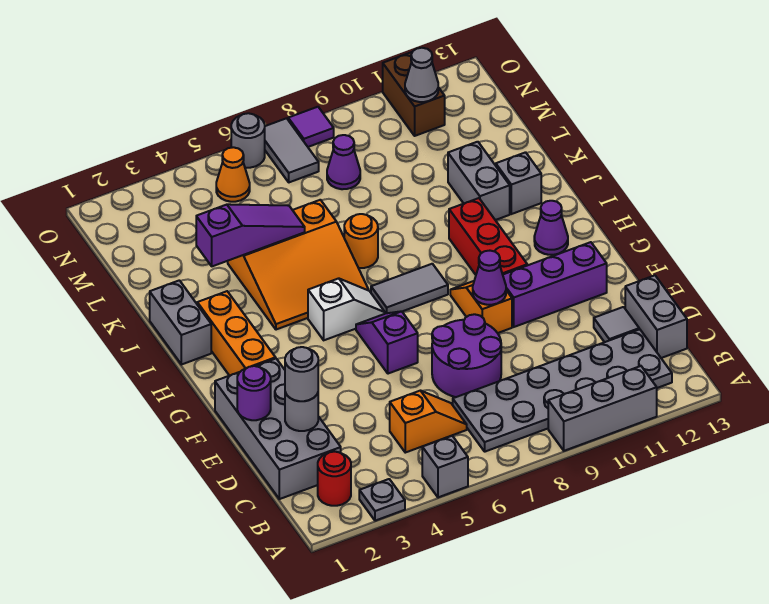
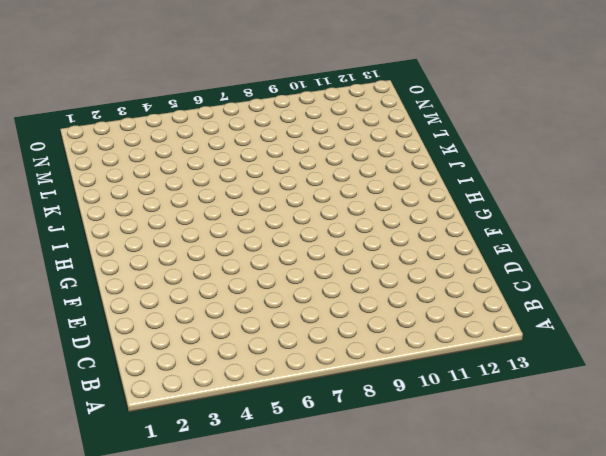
none -> grey 1x1 plate [359,479,405,521]
none -> grey 1x1 brick [422,436,468,497]
none -> grey 1x3 brick [548,366,657,451]
none -> red 1x1 round brick [318,452,351,506]

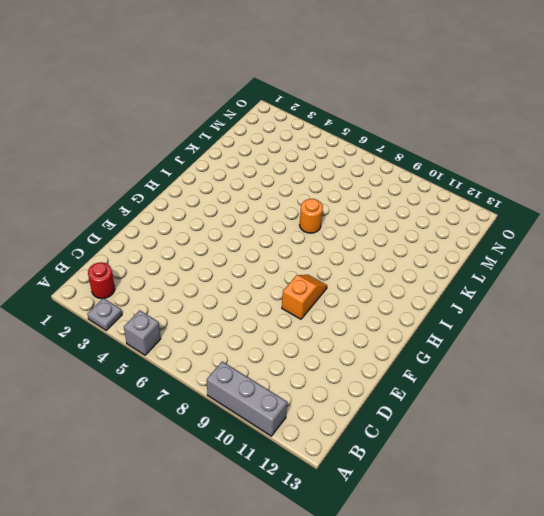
none -> grey 2x6 plate [453,329,672,452]
none -> grey 2x4 brick [215,359,341,499]
none -> orange 1x2 slope [390,391,467,453]
none -> grey 1x2 brick [625,275,687,358]

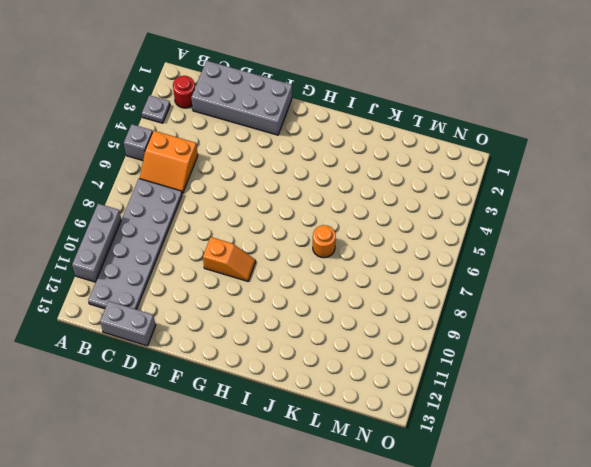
orange 2x2 slope [140,131,198,194] -> orange 1x2 slope [390,391,467,453]
none -> purple 2x2 round brick [432,314,501,397]
none -> grey 1x1 tile [594,307,639,342]
none -> purple 1x2 slope [356,311,418,374]
none -> purple 1x3 brick [503,242,607,327]

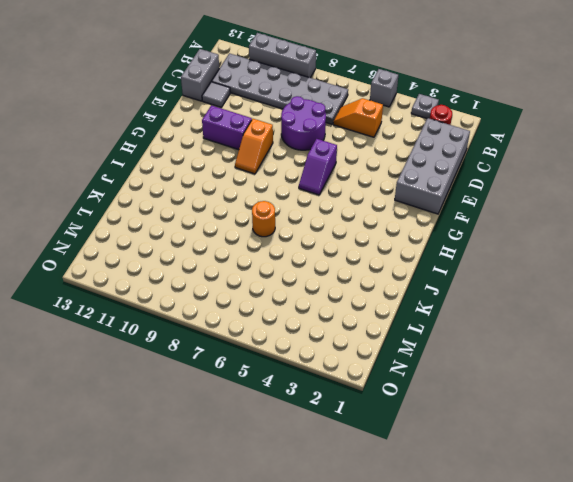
purple 1x2 brick [202,105,252,150] -> purple 1x3 brick [503,242,607,327]
none -> orange 1x3 brick [197,291,276,376]
none -> red 1x3 brick [449,198,527,275]
none -> white 1x2 slope [308,278,385,340]
none -> grey 1x2 tile [371,264,448,314]

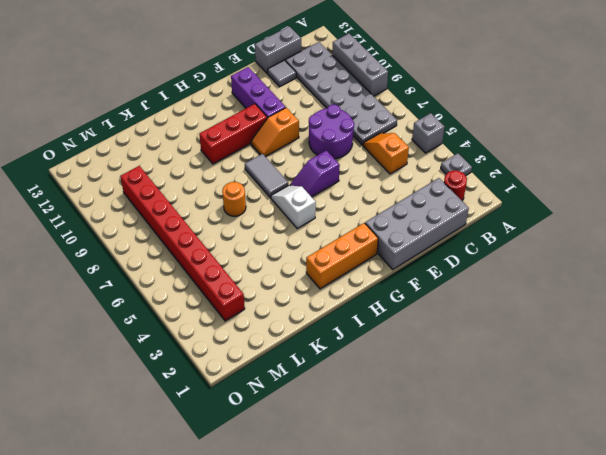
red 1x8 brick [120,166,245,321] -> purple 1x1 cone [327,135,360,189]
none -> purple 1x1 cone [534,201,568,255]
none -> grey 1x2 brick [150,280,211,365]
none -> orange 3x3 slope [228,200,369,330]
none -> grey 1x2 brick [448,142,510,220]

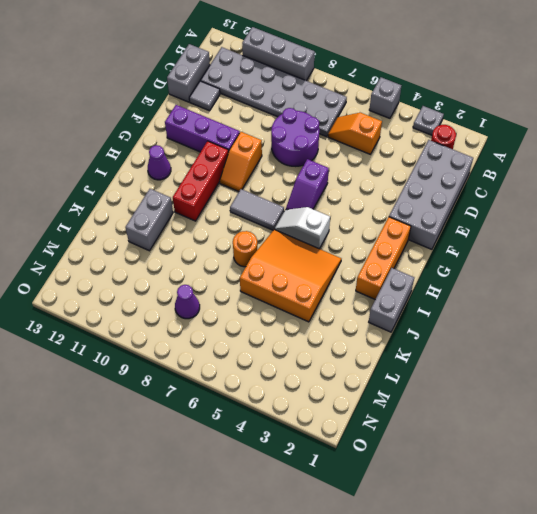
none -> grey 1x1 brick [496,152,541,214]
none -> orange 1x1 cone [216,147,250,202]
none -> grey 1x2 tile [265,118,319,182]
none -> brown 1x2 brick [383,52,445,136]

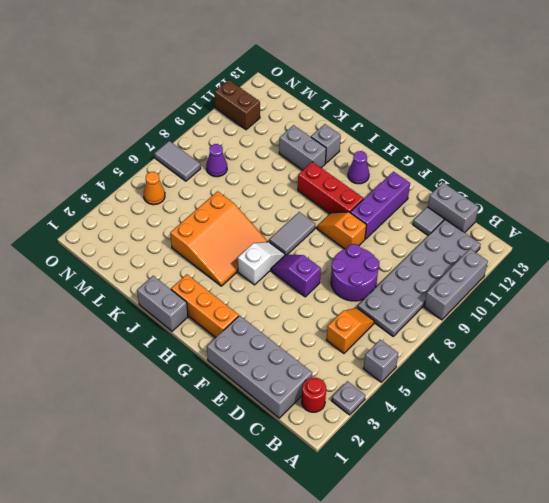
none -> orange 1x1 round brick [344,214,378,268]
none -> grey 1x1 round brick [231,113,265,168]
none -> purple 1x1 tile [288,107,334,147]
none -> grey 1x1 round brick [285,392,318,431]

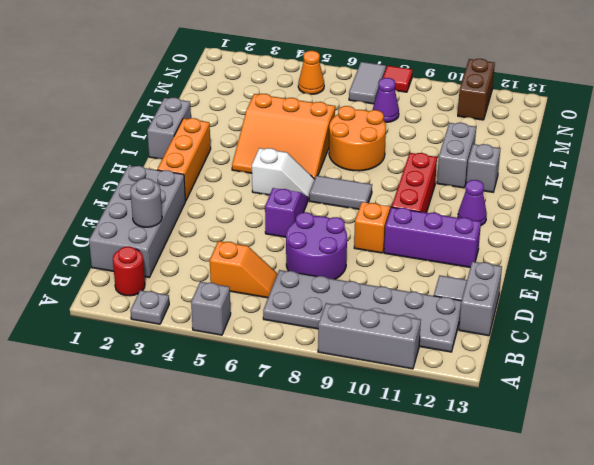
orange 2x2 round brick [329,106,386,171] -> orange 1x1 round brick [344,214,378,268]
red 1x1 tile [383,66,413,92] -> purple 1x1 tile [288,107,334,147]
none -> grey 1x1 round brick [231,113,265,168]
none -> purple 1x1 round brick [237,366,271,420]
none -> purple 1x1 cone [473,251,506,305]
none -> purple 1x3 slope [196,204,305,266]

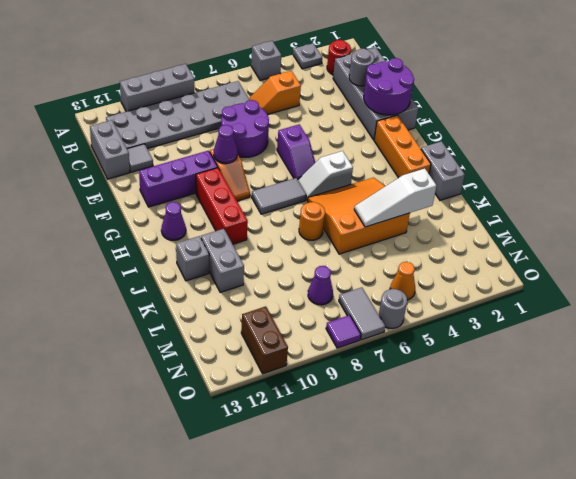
purple 2x2 round brick [364,58,414,115] -> purple 1x1 round brick [237,366,271,420]
white 1x3 slope [354,169,436,227] -> purple 1x3 slope [196,204,305,266]
none -> grey 1x1 cone [405,48,438,102]
none -> grey 1x1 round brick [285,347,318,401]

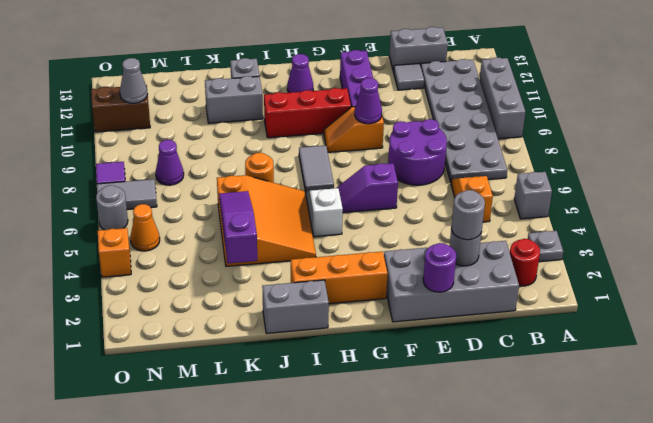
orange 1x1 brick [98,228,131,277] -> none

